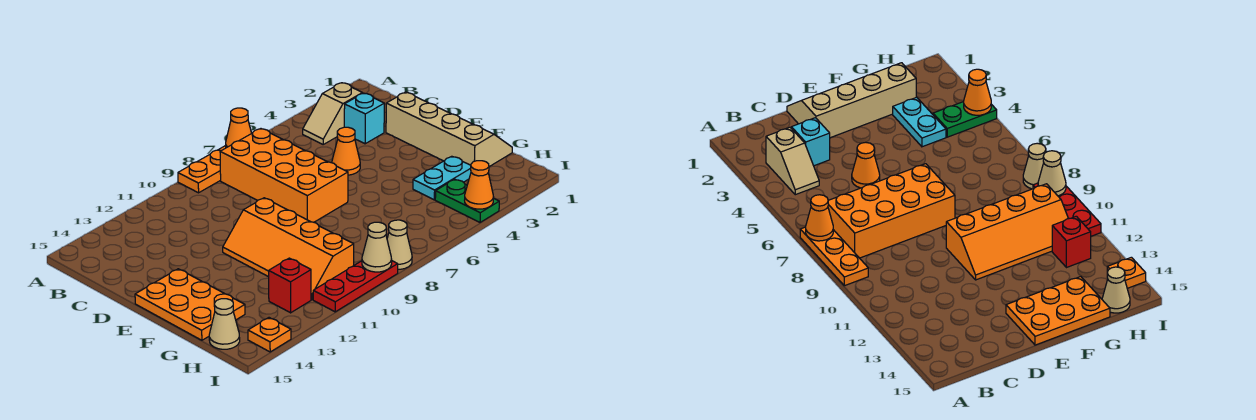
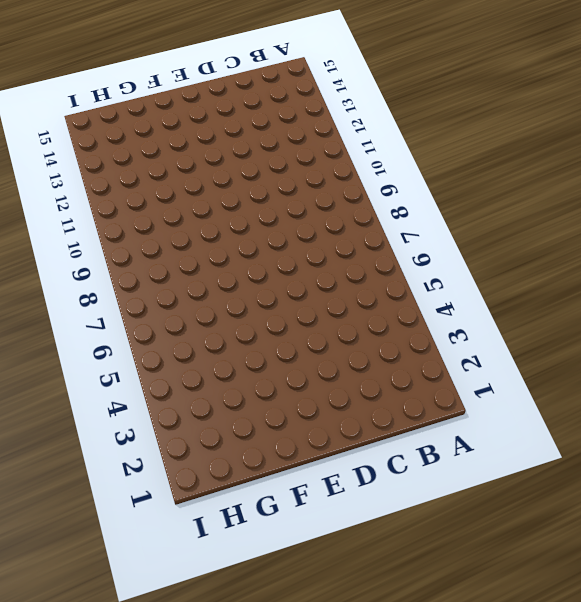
none -> orange 1x3 plate [178,146,226,193]
none -> tan 1x2 slope [303,83,362,144]
none -> orange 2x4 brick [220,129,348,222]

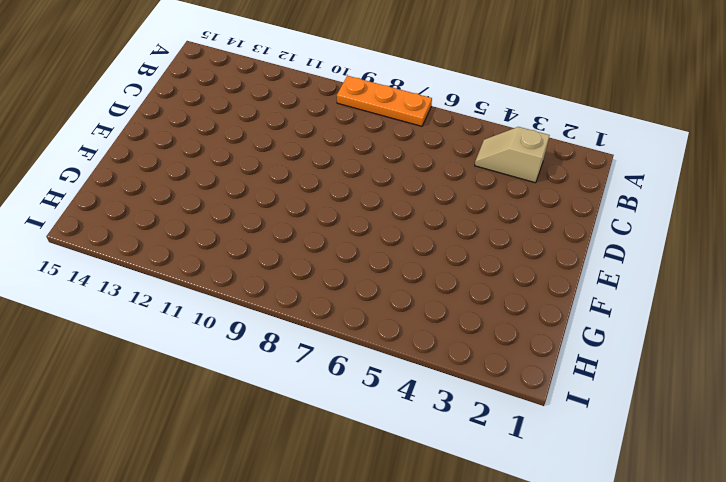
none -> orange 2x4 brick [220,129,348,222]
none -> cyan 1x1 brick [344,93,384,144]
none -> tan 2x4 slope [386,92,512,167]

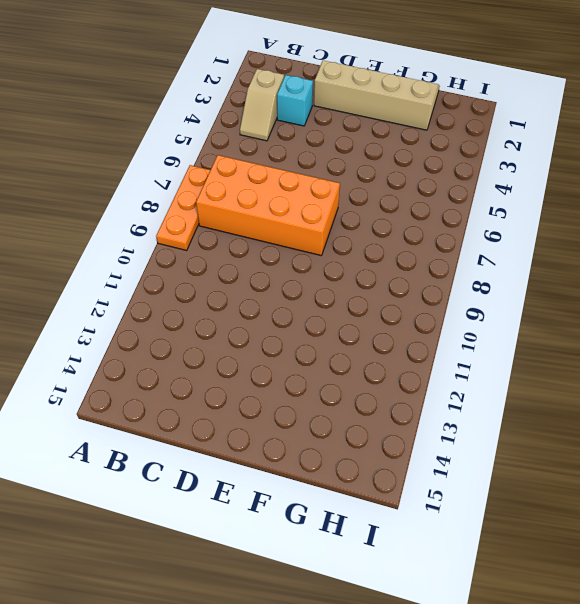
none -> orange 1x1 cone [332,127,360,175]
none -> orange 2x4 slope [223,198,354,299]
none -> orange 2x3 plate [135,269,245,340]

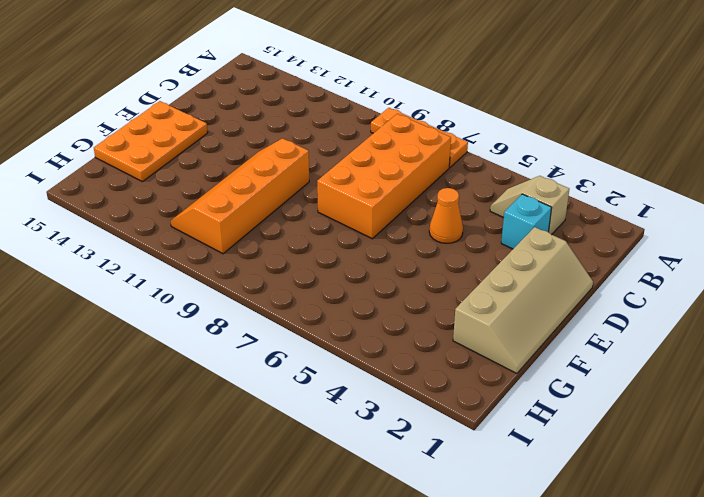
none -> cyan 1x2 plate [413,156,471,200]
none -> green 1x2 plate [435,179,499,222]
none -> red 1x1 brick [269,258,311,313]

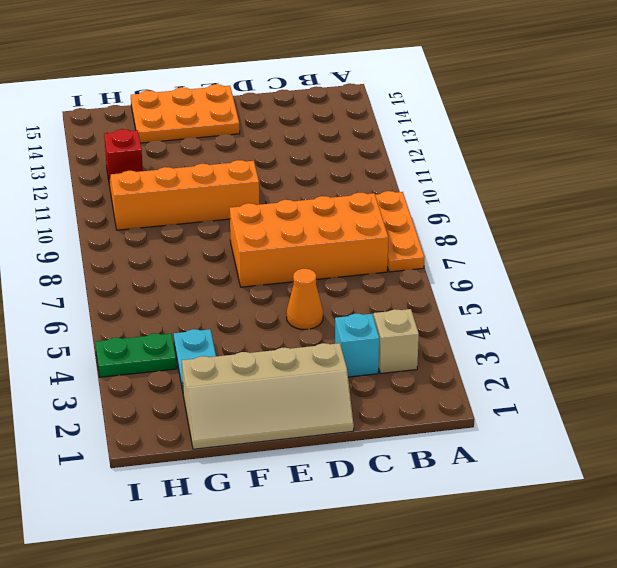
none -> tan 1x1 cone [209,299,240,349]
none -> tan 1x1 cone [387,220,412,269]
none -> red 1x3 plate [313,261,398,312]

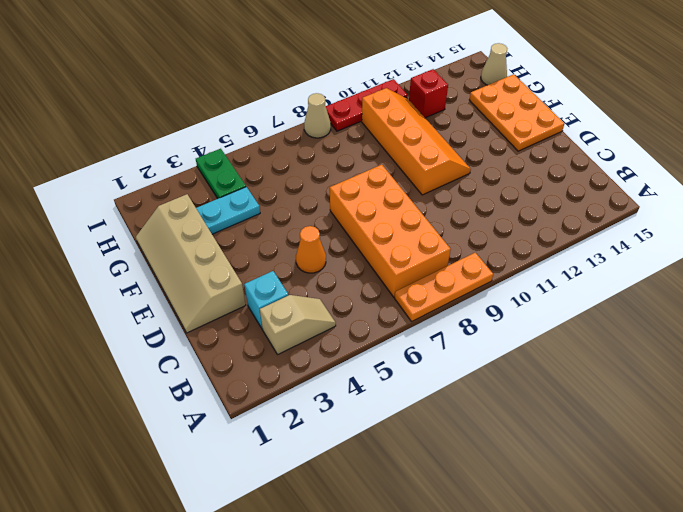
none -> orange 1x1 plate [248,318,291,352]
none -> orange 1x1 cone [226,108,252,148]
none -> orange 1x1 cone [465,161,494,209]

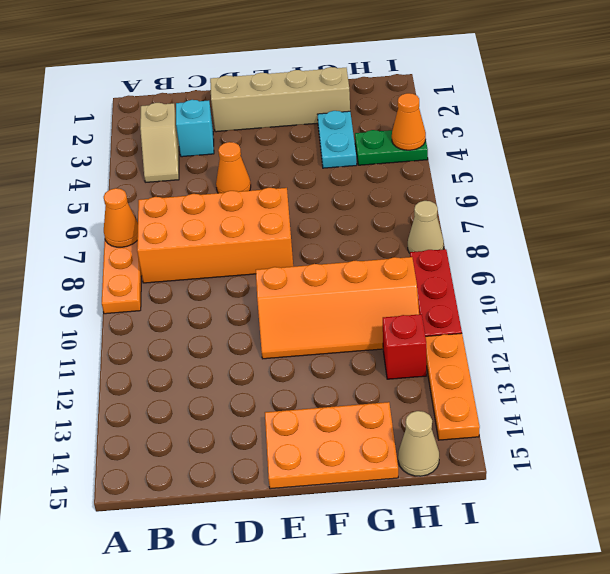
orange 1x3 plate [425,333,480,440] -> orange 1x1 plate [248,318,291,352]
none -> tan 1x1 cone [362,222,392,272]

